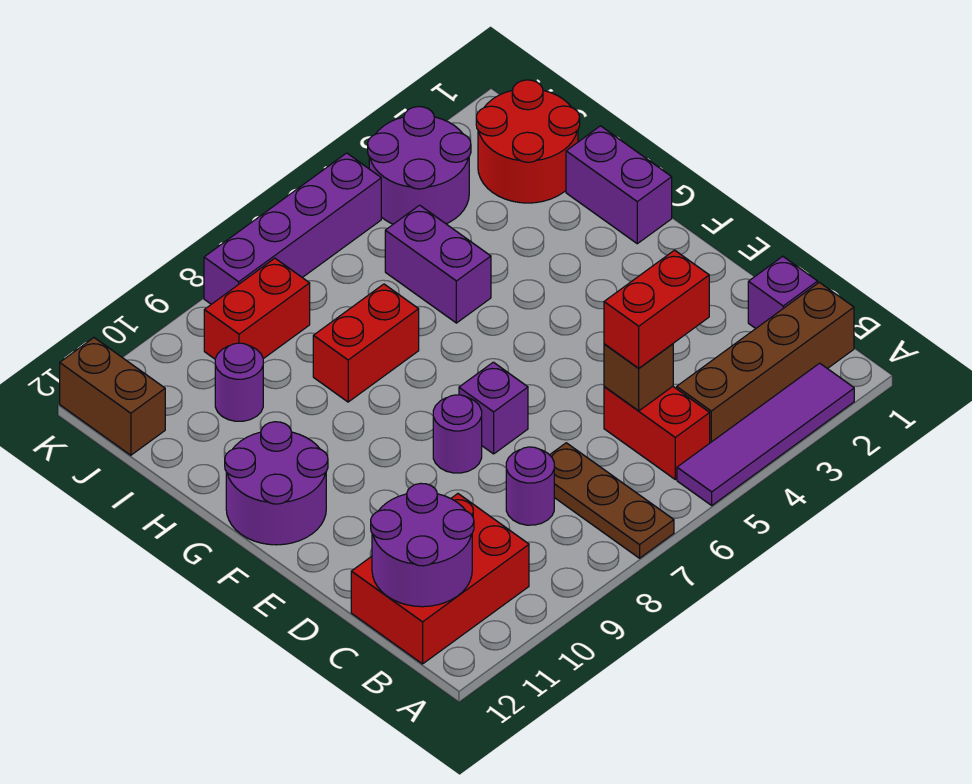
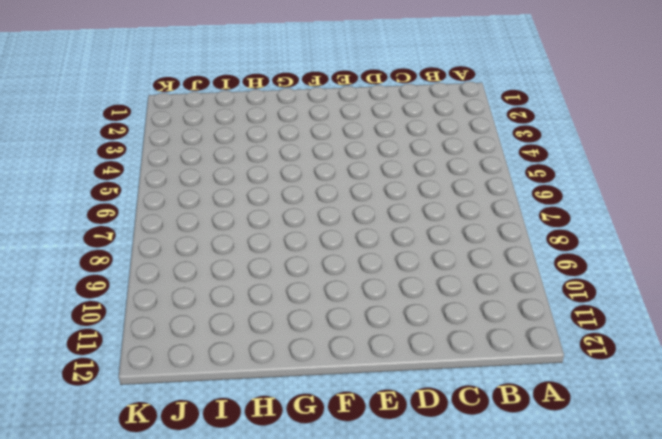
none -> purple 1x4 tile [677,363,854,505]
none -> brown 1x3 plate [550,443,674,558]
none -> brown 1x4 brick [677,282,854,443]

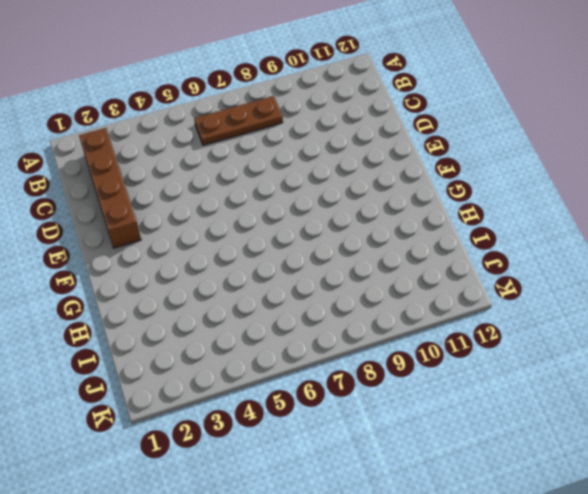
brown 1x4 brick [79,128,141,248] -> brown 1x4 brick turned to [677,282,854,443]
brown 1x3 plate [194,96,283,145] -> brown 1x3 plate turned to [550,443,674,558]
none -> purple 1x4 tile [677,363,854,505]
none -> red 1x2 brick [604,386,710,479]
none -> red 2x3 brick [351,494,529,664]

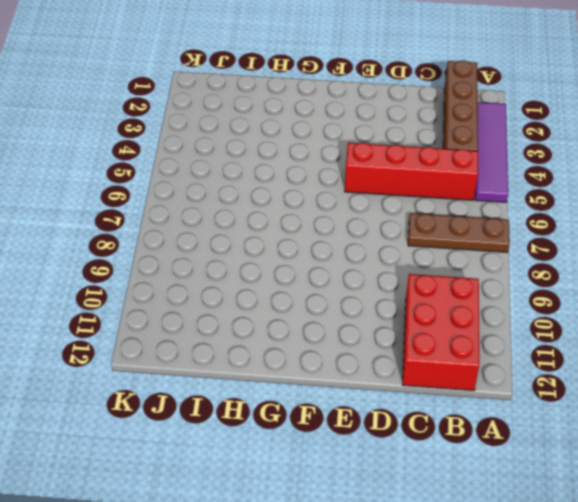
red 1x4 brick [345,143,478,200] -> red 1x2 brick [604,386,710,479]
none -> purple 1x1 brick [748,256,818,328]
none -> purple 1x1 round brick [506,447,554,525]
none -> purple 1x1 brick [459,362,528,454]

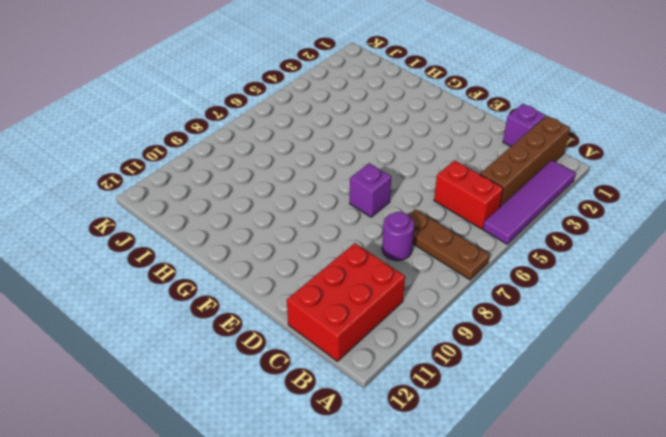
none -> purple 1x1 round brick [433,395,482,473]
none -> purple 2x2 round brick [225,422,328,545]
none -> purple 1x2 brick [566,126,672,244]

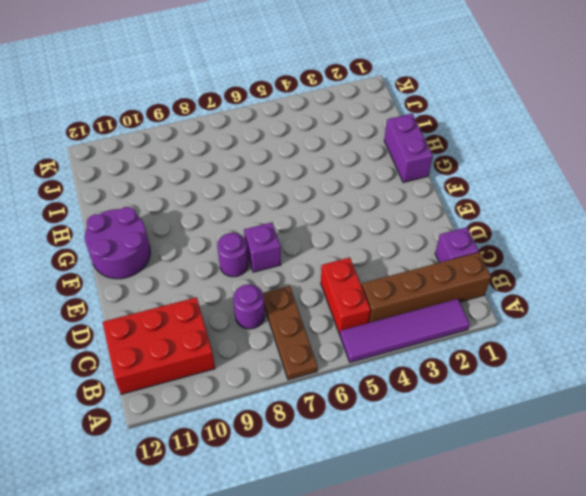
none -> purple 1x2 brick [385,205,491,323]
none -> red 1x2 brick [313,284,419,402]
none -> red 2x2 round brick [476,80,580,203]

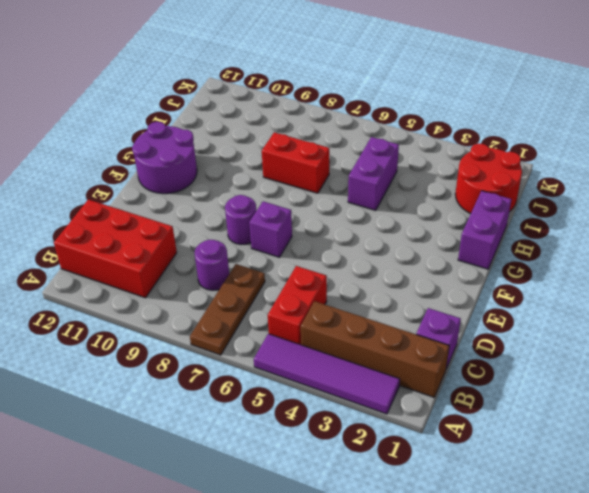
none -> purple 1x1 round brick [215,343,263,421]
none -> purple 2x2 round brick [368,107,471,224]
none -> red 1x2 brick [204,258,310,359]

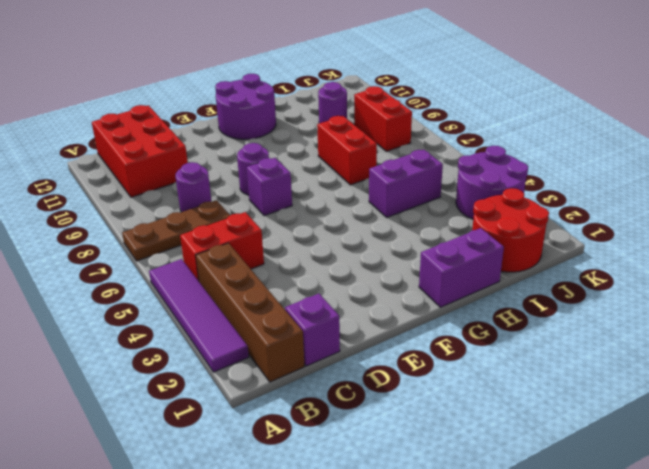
none -> brown 1x2 brick [60,338,165,455]
none -> purple 1x4 brick [204,153,381,304]
none -> purple 2x2 round brick [371,483,474,607]

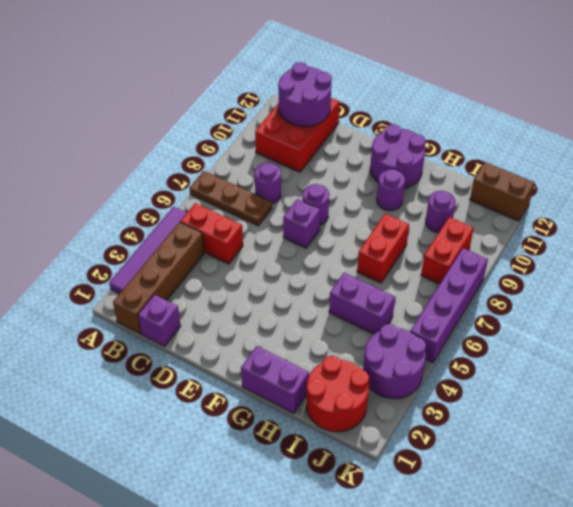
purple 1x1 round brick [377,169,405,211] -> none
none -> brown 1x1 brick [604,344,673,411]
none -> red 1x2 brick [604,250,709,368]

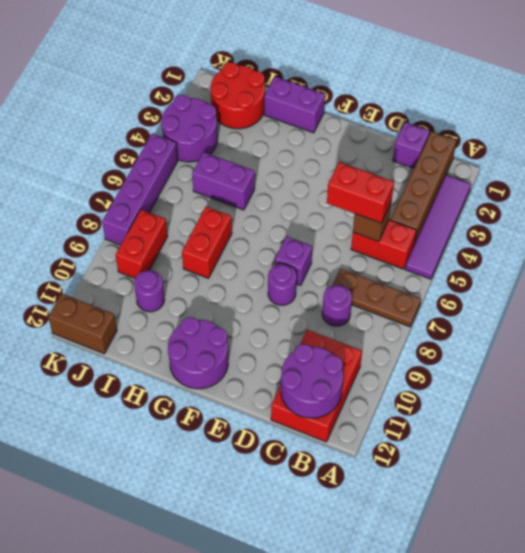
red 1x2 brick [327,162,394,223] -> red 1x2 brick turned to [604,250,709,368]

